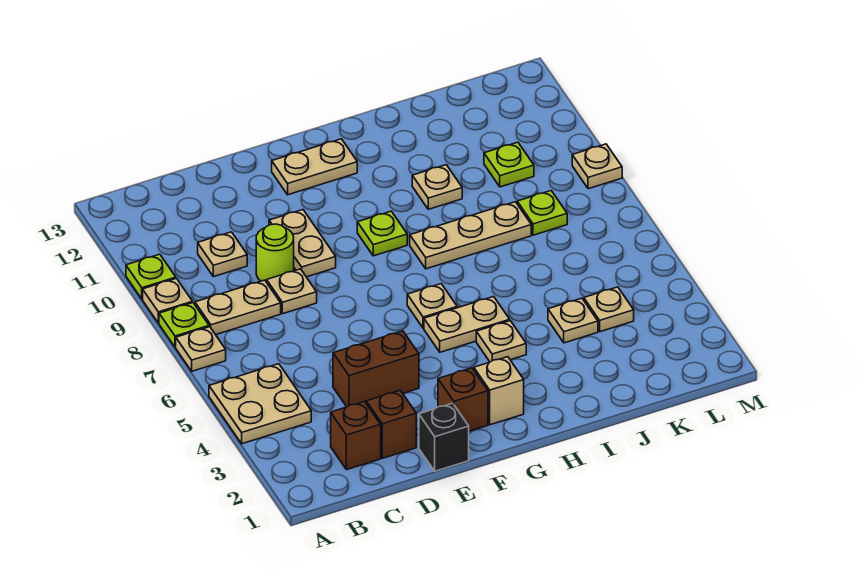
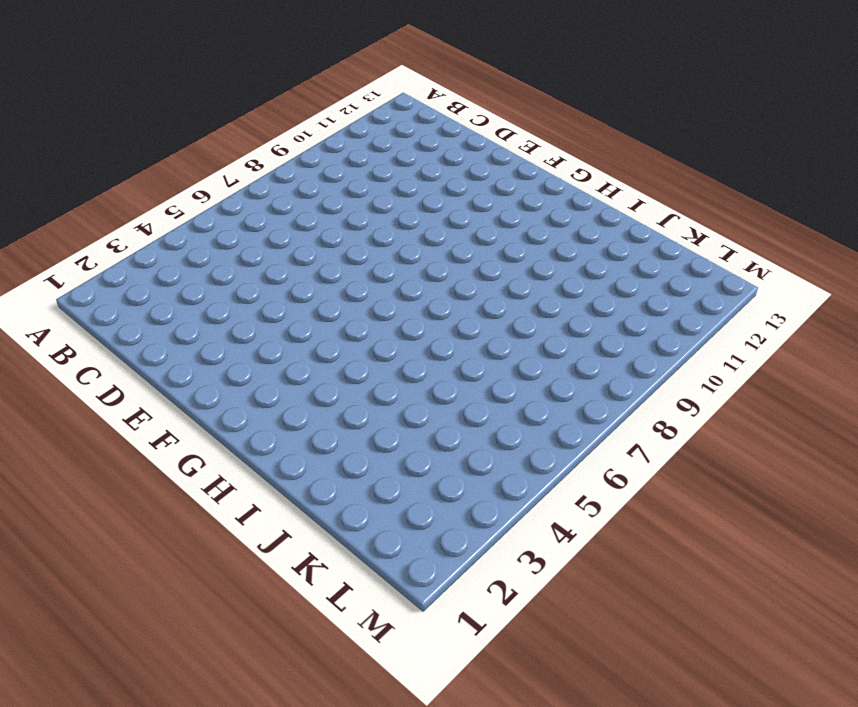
none -> tan 2x2 plate [209,364,311,444]
none -> tan 1x1 plate [176,327,226,371]
none -> lime 1x1 plate [159,303,209,347]

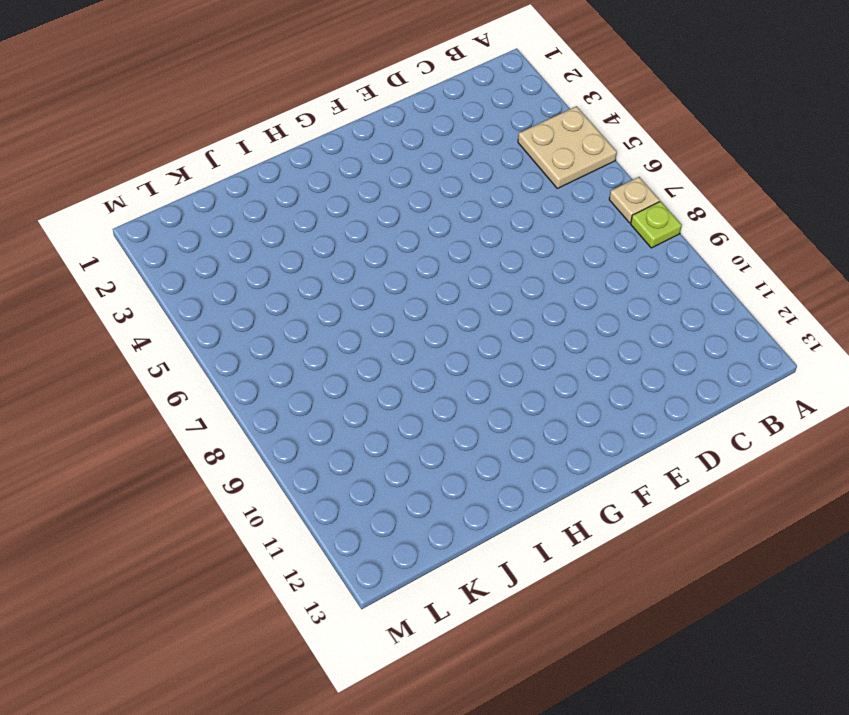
none -> tan 1x1 plate [143,279,192,323]
none -> lime 1x1 plate [126,254,176,299]
none -> tan 1x2 plate [195,280,281,335]

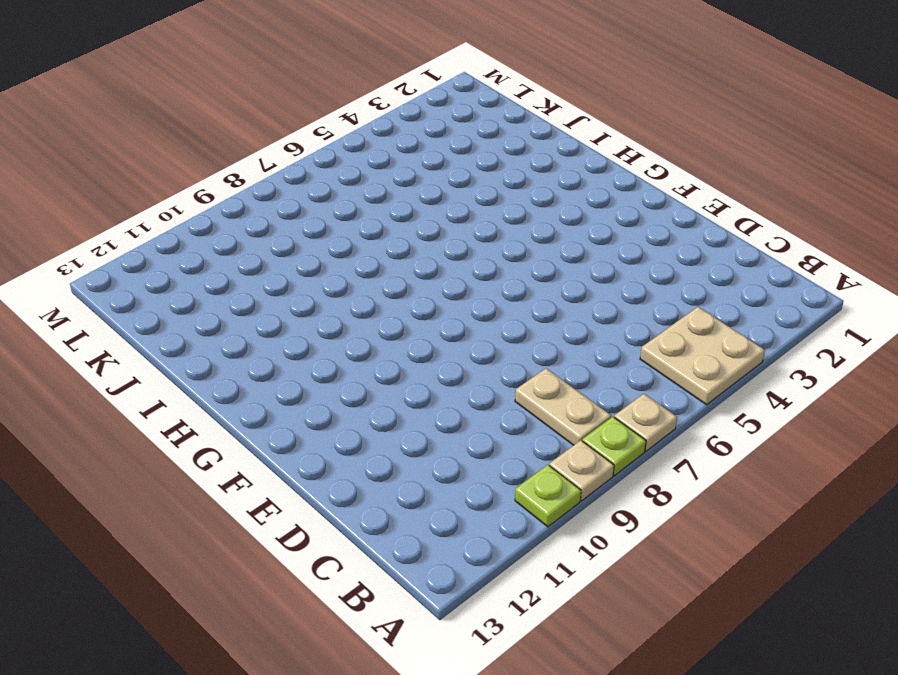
none -> brown 1x1 brick [331,402,381,470]
none -> tan 1x1 plate [198,232,247,277]
none -> brown 1x1 brick [366,390,416,458]

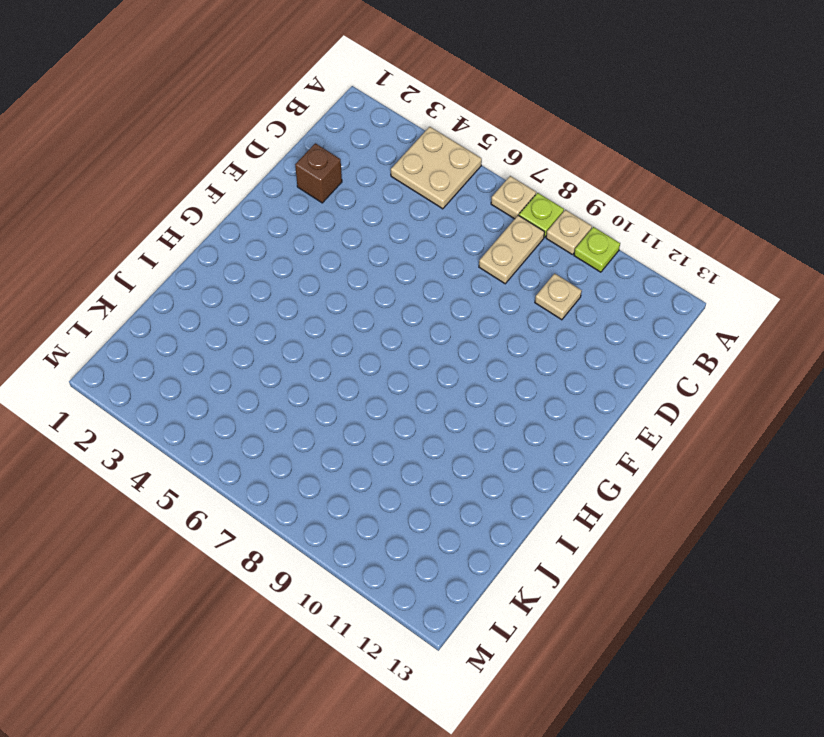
none -> brown 1x1 brick [331,402,381,470]
none -> brown 1x2 brick [333,331,419,407]
none -> tan 1x1 plate [267,269,317,314]

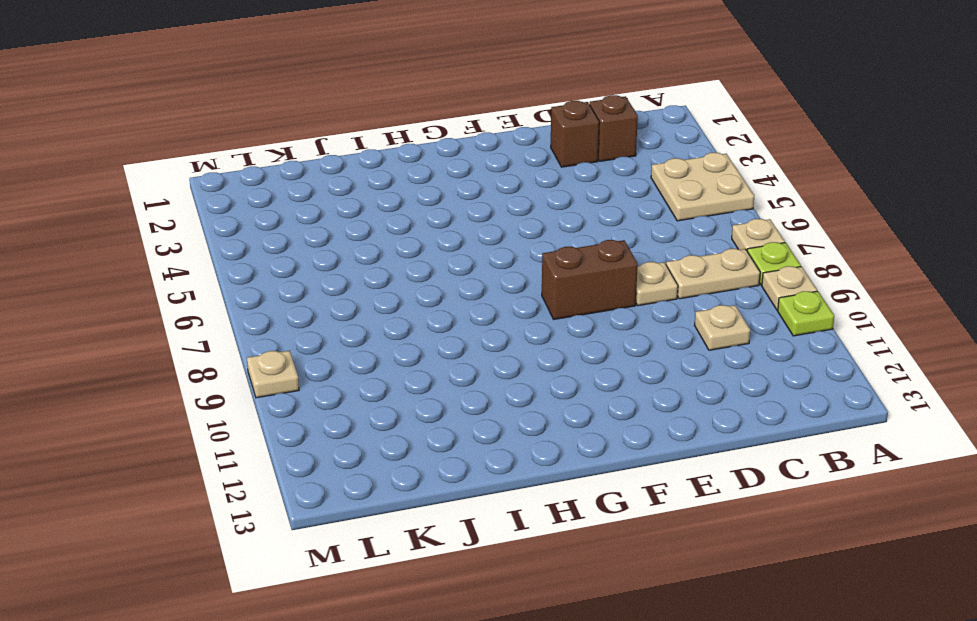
brown 1x2 brick [542,240,638,319] -> brown 1x2 brick moved to [333,331,419,407]
none -> lime 1x1 round brick [256,224,294,282]
none -> black 1x1 brick [419,403,469,471]
none -> tan 1x2 plate [269,210,336,277]

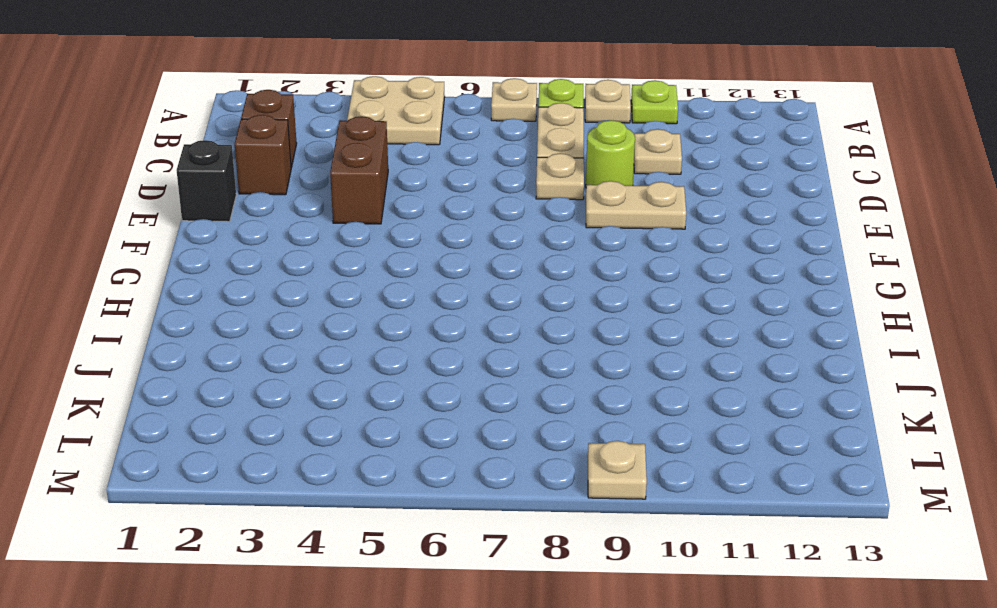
none -> brown 1x1 brick [438,368,488,431]
none -> tan 1x2 plate [272,139,357,195]
none -> tan 1x1 brick [474,357,524,425]

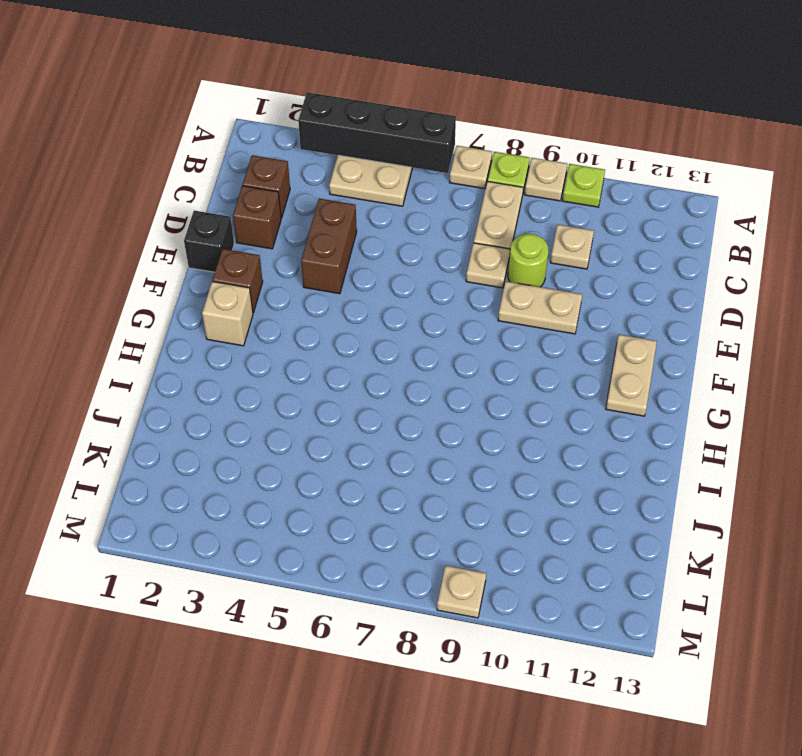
black 1x4 brick [298,92,456,173] -> none
none -> tan 1x2 plate [424,297,510,352]
none -> tan 1x1 plate [407,284,457,328]
none -> lime 1x1 plate [357,211,407,256]

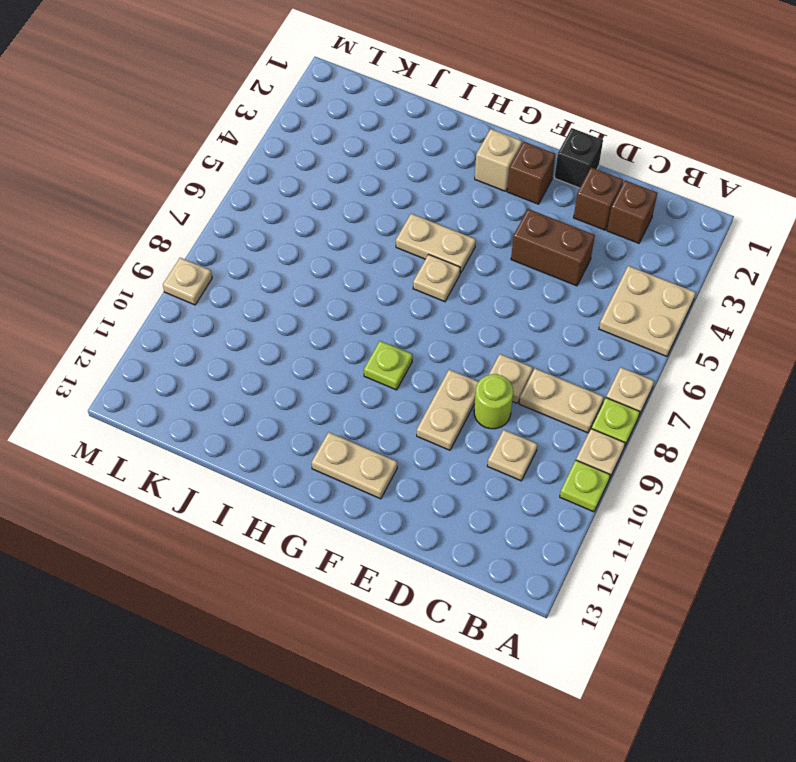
none -> tan 1x1 plate [476,321,526,362]
none -> tan 1x3 plate [410,202,531,269]
none -> tan 1x1 plate [412,165,462,209]

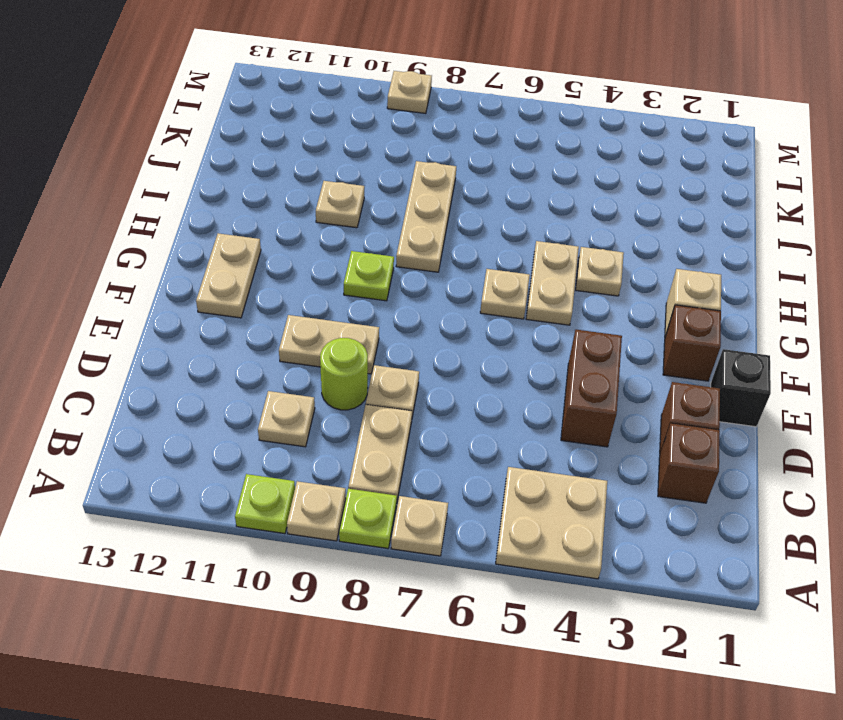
none -> tan 1x1 plate [548,298,598,343]
none -> tan 1x1 plate [584,287,634,332]
none -> lime 1x1 plate [517,191,567,235]

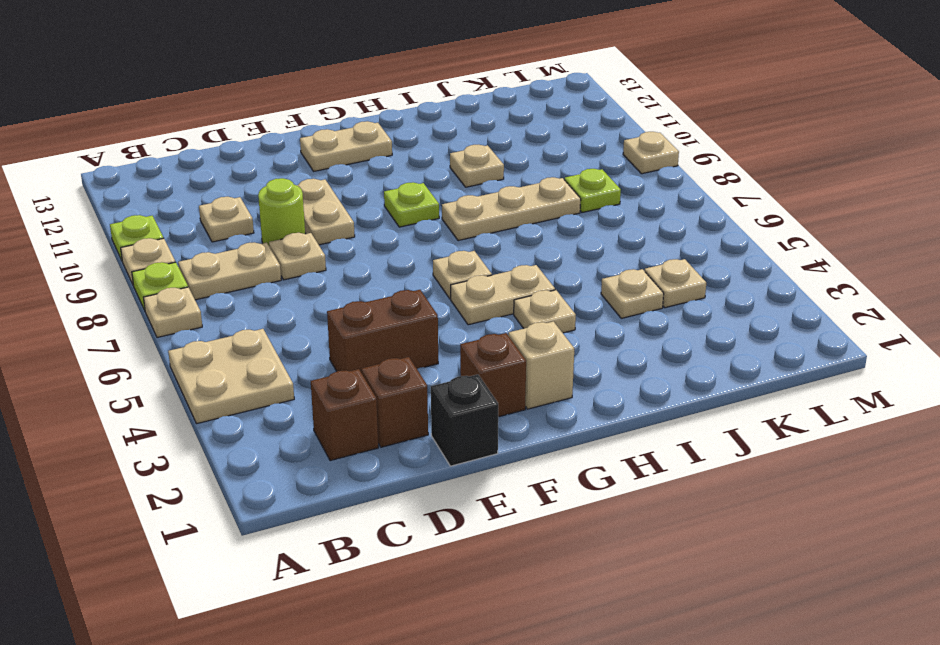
none -> lime 1x1 plate [484,142,534,187]

